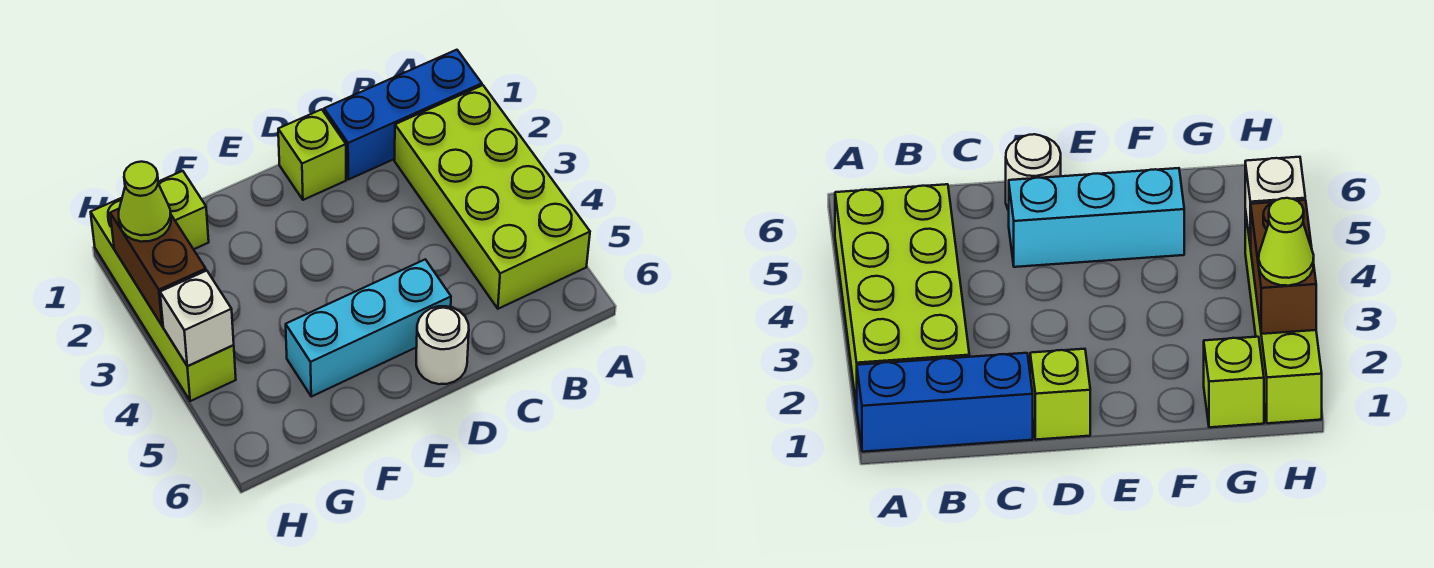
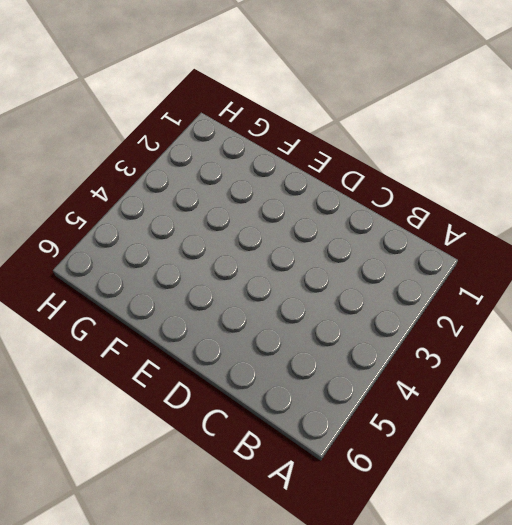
none -> blue 1x3 brick [324,50,482,180]
none -> lime 2x4 brick [394,85,590,309]

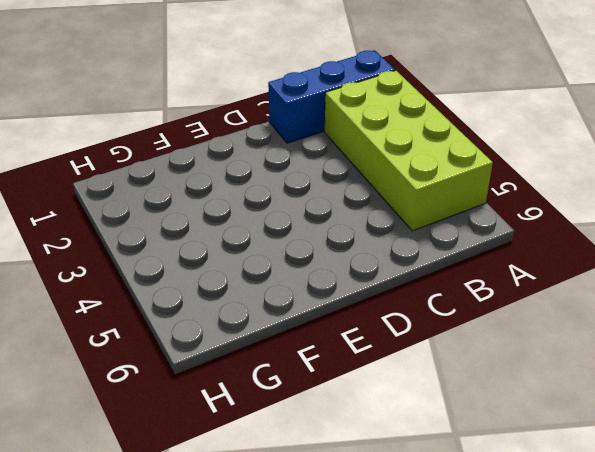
none -> lime 1x1 brick [278,109,346,200]
none -> cyan 1x3 brick [286,259,451,397]

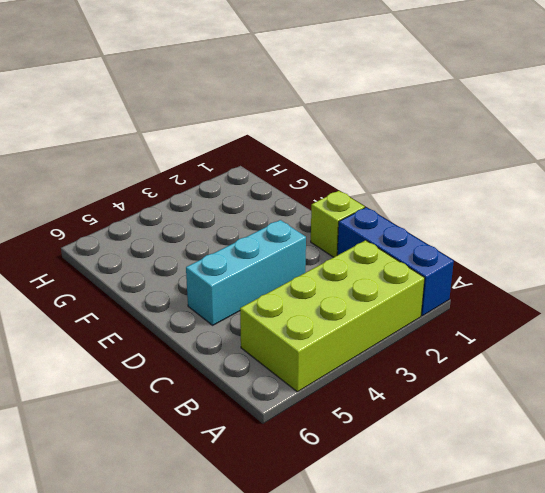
cyan 1x3 brick [186,220,306,325] -> cyan 1x3 brick turned to [286,259,451,397]
none -> white 1x1 round brick [416,306,469,384]
none -> lime 1x1 brick [158,171,209,249]

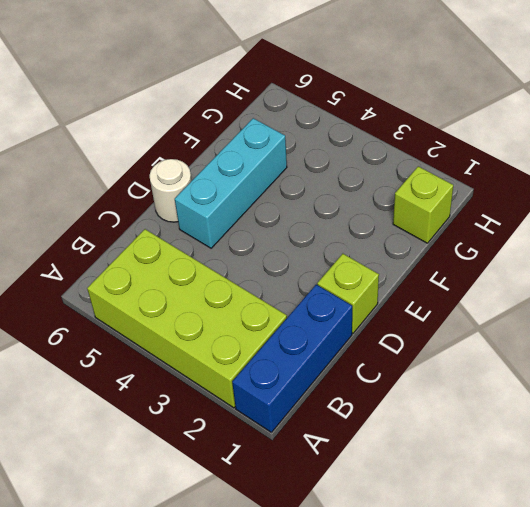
none -> lime 1x4 brick [91,198,236,401]
none -> brown 1x2 brick [110,209,206,326]

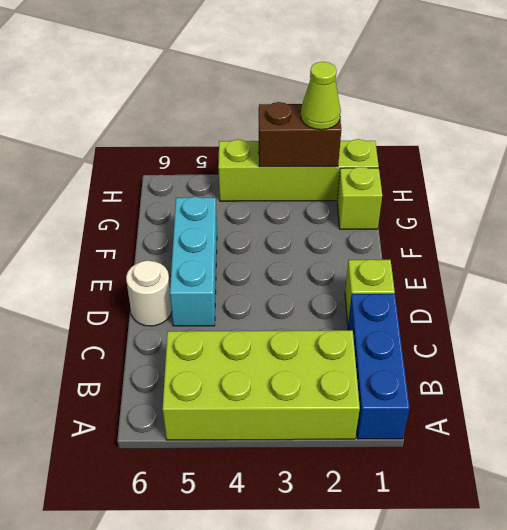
none -> white 1x1 brick [160,271,234,366]

